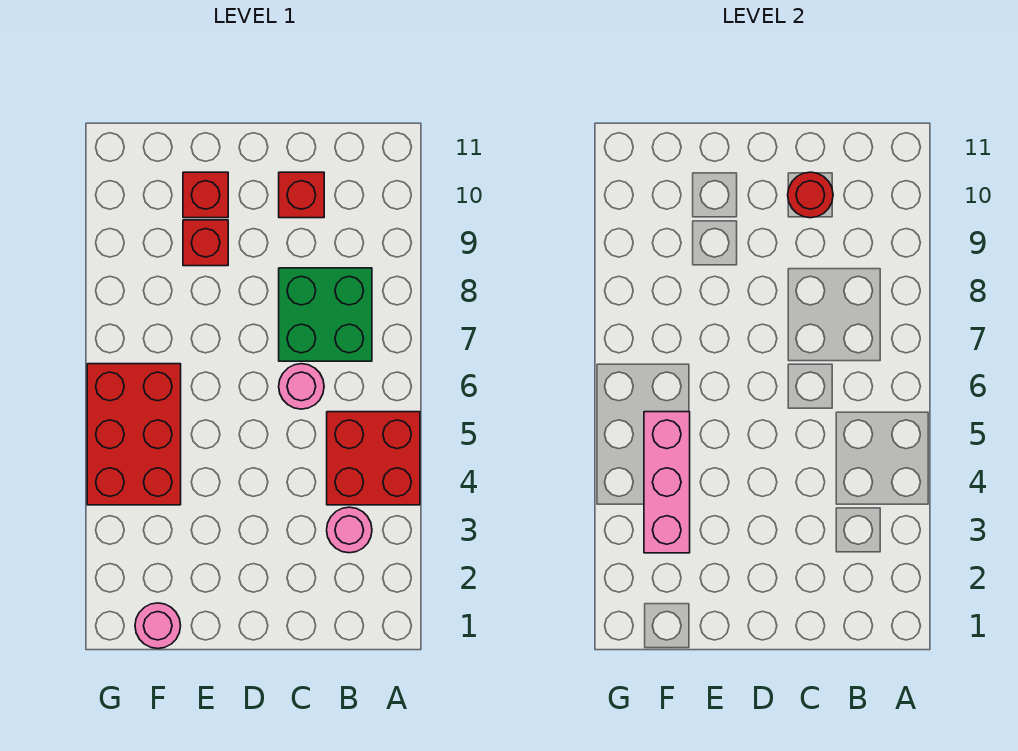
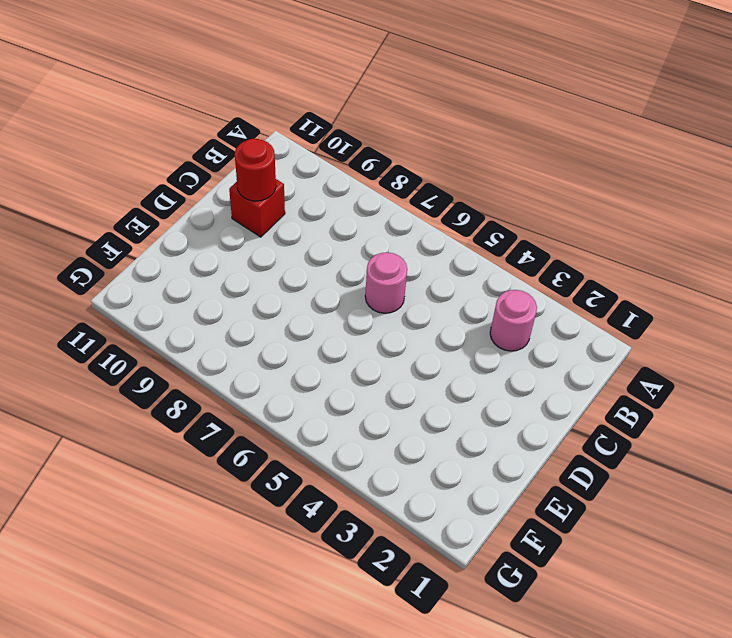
none -> red 2x2 brick [327,412,420,505]
none -> green 2x2 brick [279,268,372,361]

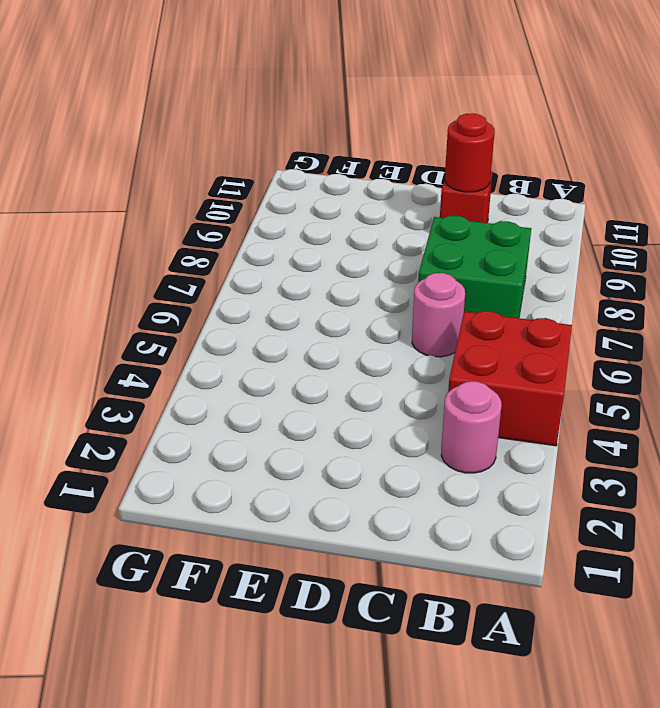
none -> red 1x1 brick [183,220,228,266]
none -> red 1x1 brick [183,172,228,218]

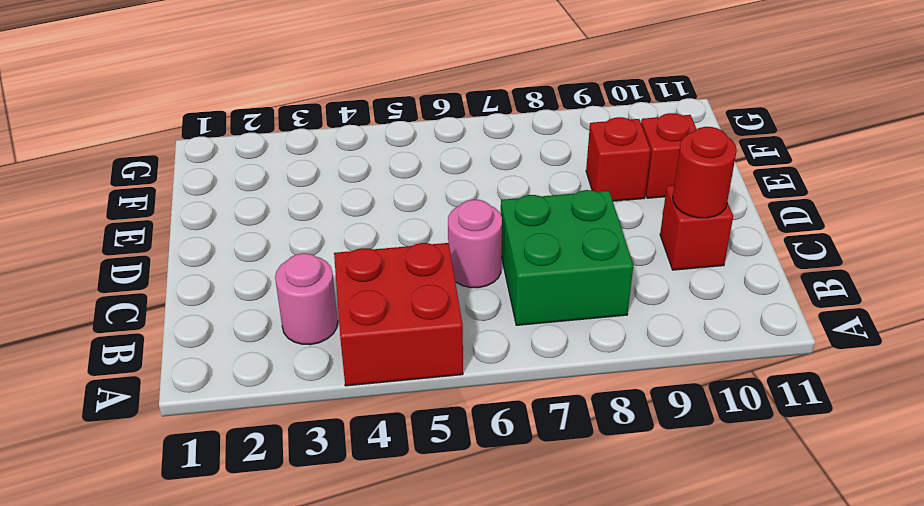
none -> pink 1x1 round brick [135,603,181,649]
none -> red 2x3 brick [87,364,181,505]

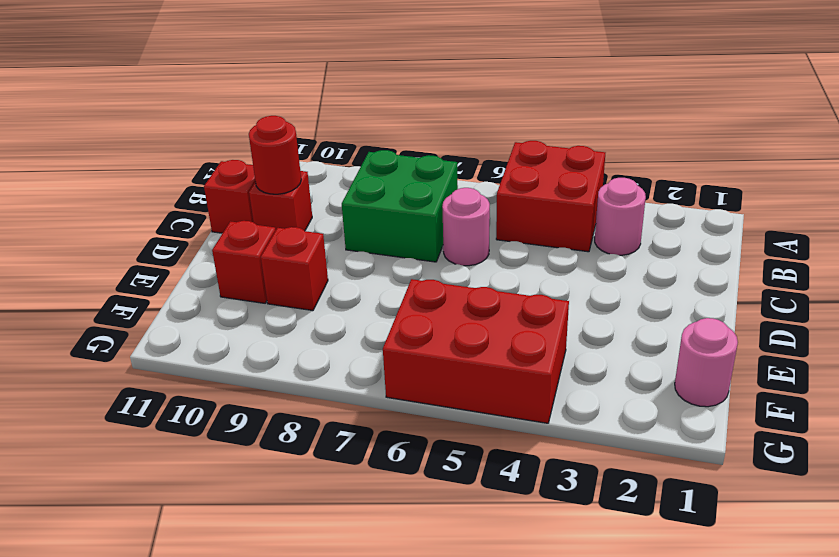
red 1x1 brick [204,160,255,233] -> none
none -> pink 1x3 brick [644,412,690,553]

